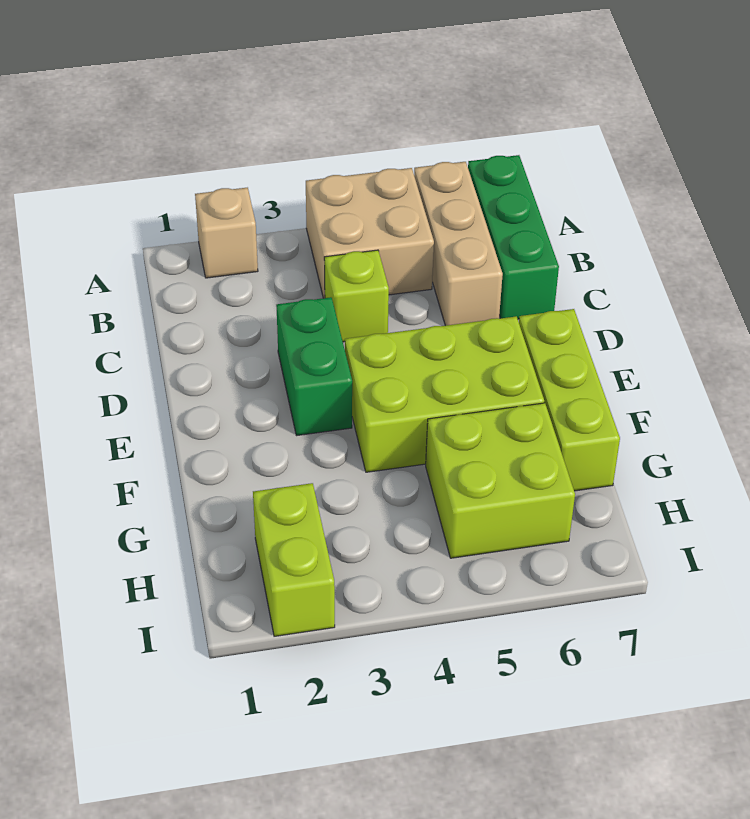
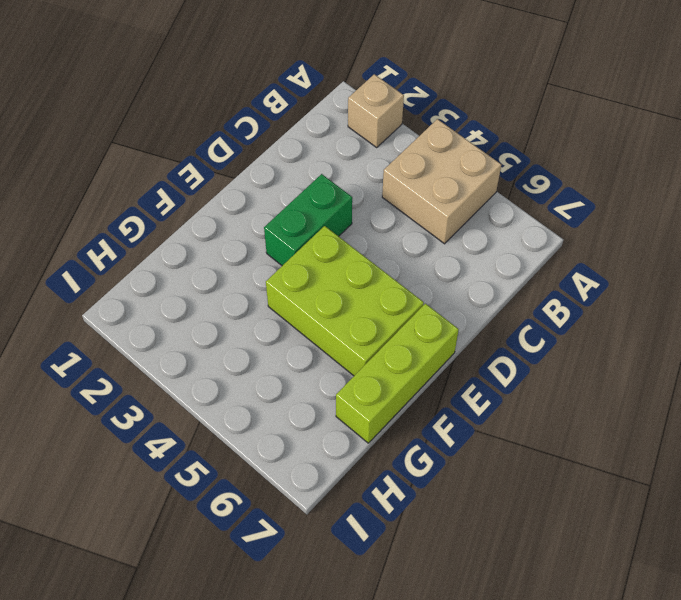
none -> tan 1x3 brick [414,162,503,326]
none -> green 1x3 brick [468,155,559,319]

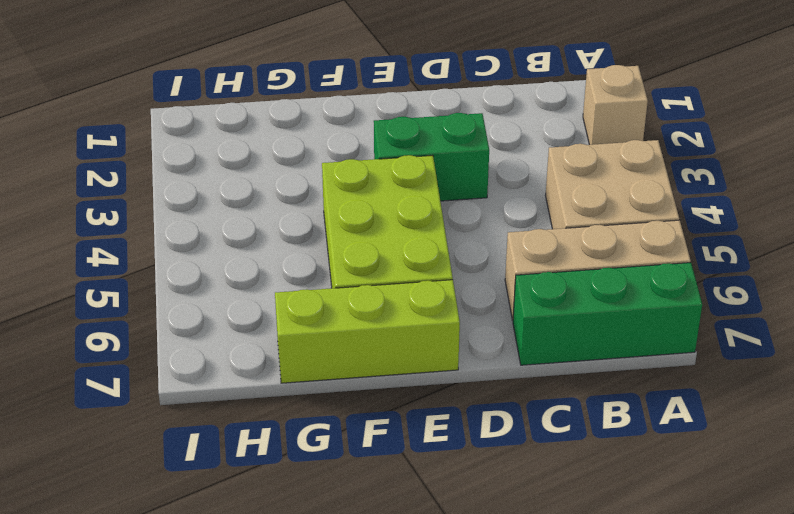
none -> lime 1x1 brick [324,250,389,342]
none -> lime 2x2 brick [426,403,575,558]

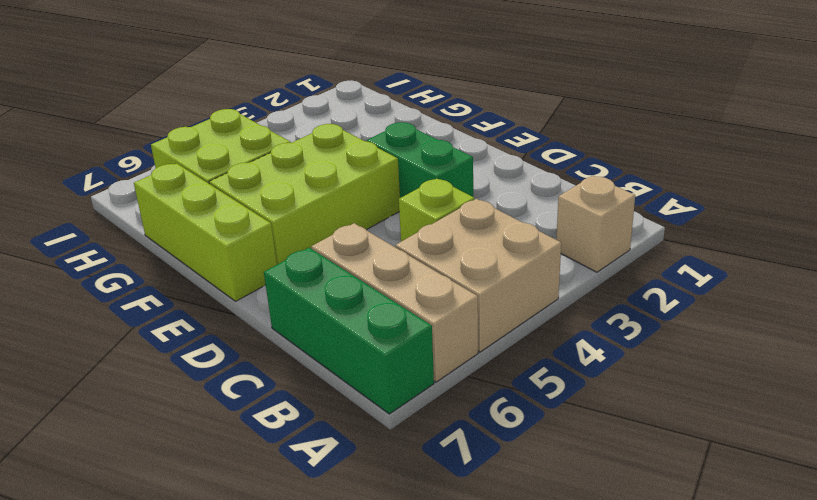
none -> lime 1x2 brick [253,483,335,636]

